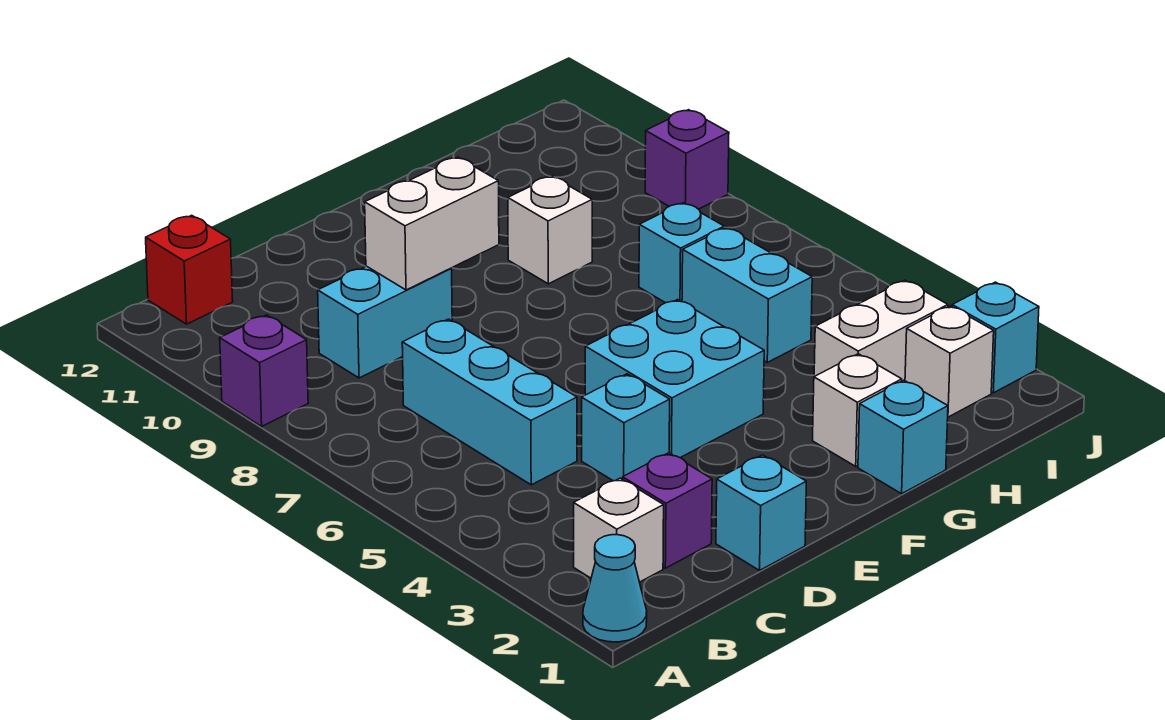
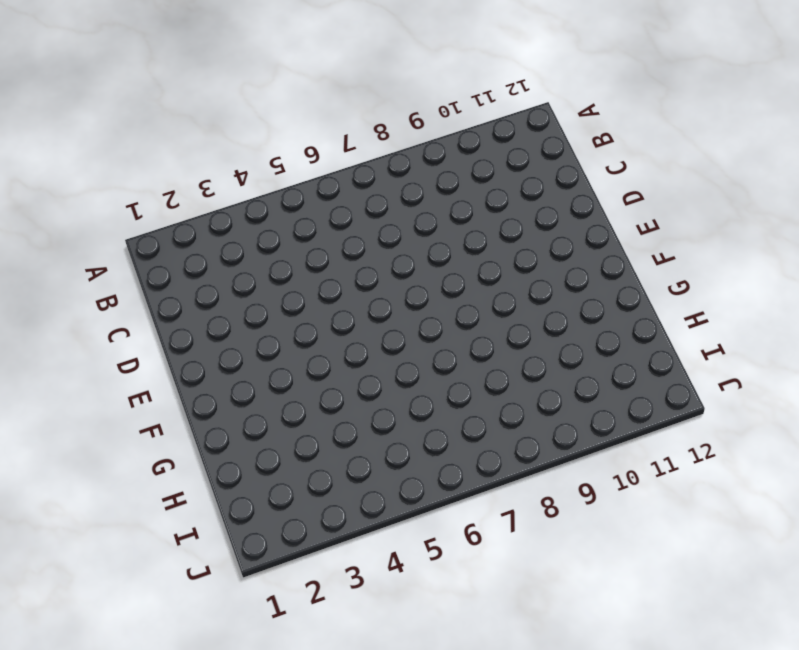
none -> cyan 1x1 cone [583,535,647,642]
none -> purple 1x1 brick [220,315,308,426]
none -> white 1x1 brick [574,478,664,582]

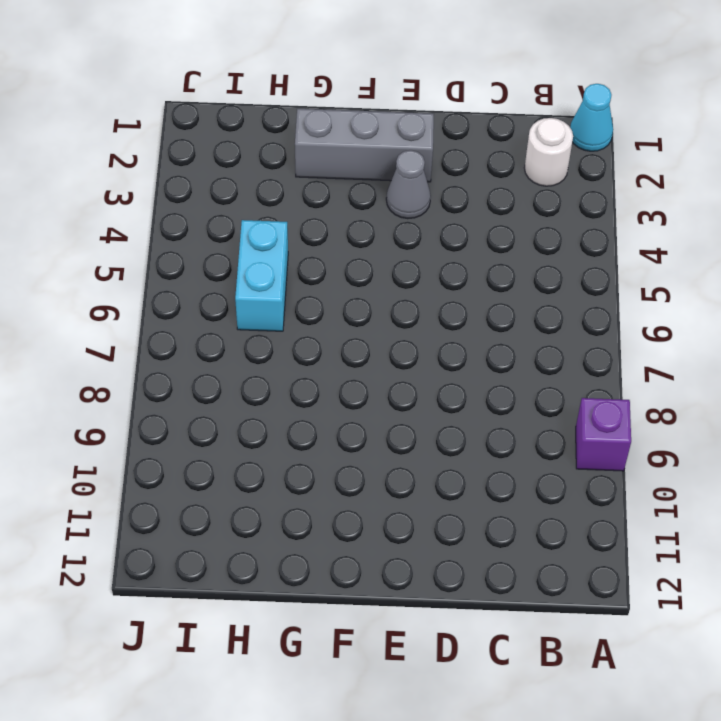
white 1x1 round brick [524,118,573,186] -> white 1x1 brick [574,478,664,582]
grey 1x3 brick [295,109,434,182] -> white 1x1 brick [813,354,902,466]
grey 1x1 cone [386,150,431,219] -> none
none -> red 1x1 brick [146,215,233,324]
none -> purple 1x1 brick [623,453,712,568]
none -> cyan 1x3 brick [402,319,577,485]

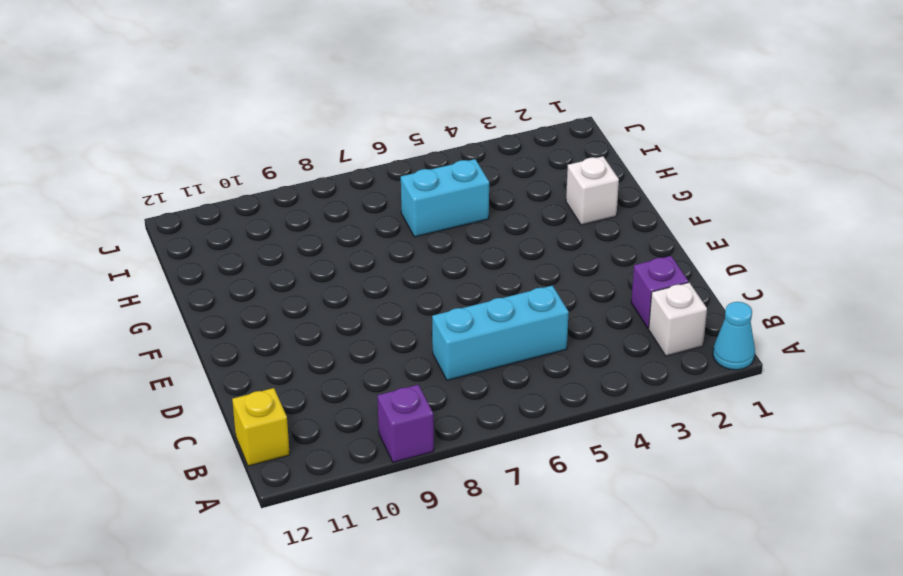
yellow 1x1 brick [232,388,290,466] -> red 1x1 brick [146,215,233,324]
none -> cyan 1x2 brick [318,266,452,378]
none -> cyan 1x1 brick [716,455,806,570]
none -> cyan 1x1 brick [582,374,670,481]

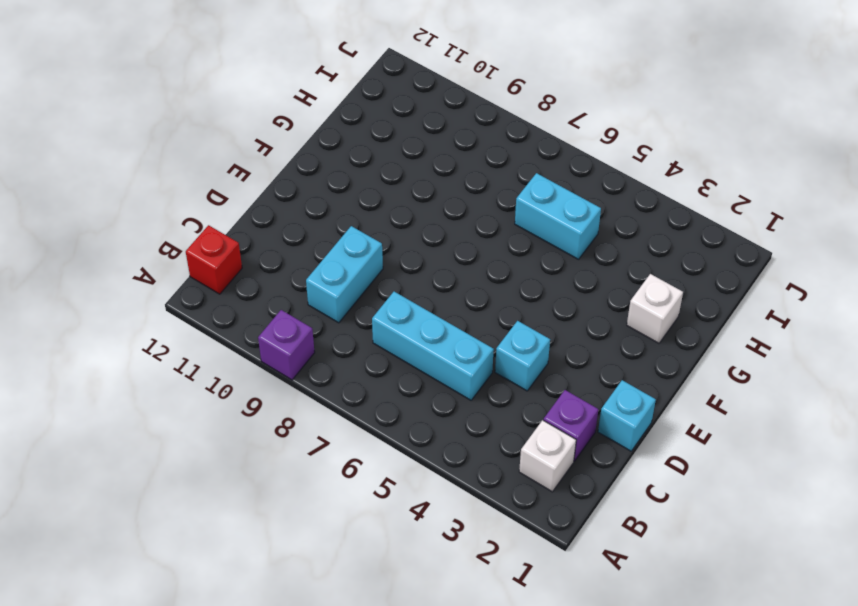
none -> cyan 1x1 cone [583,535,647,642]
none -> cyan 2x2 brick [585,300,764,458]
none -> cyan 1x1 brick [858,380,948,494]

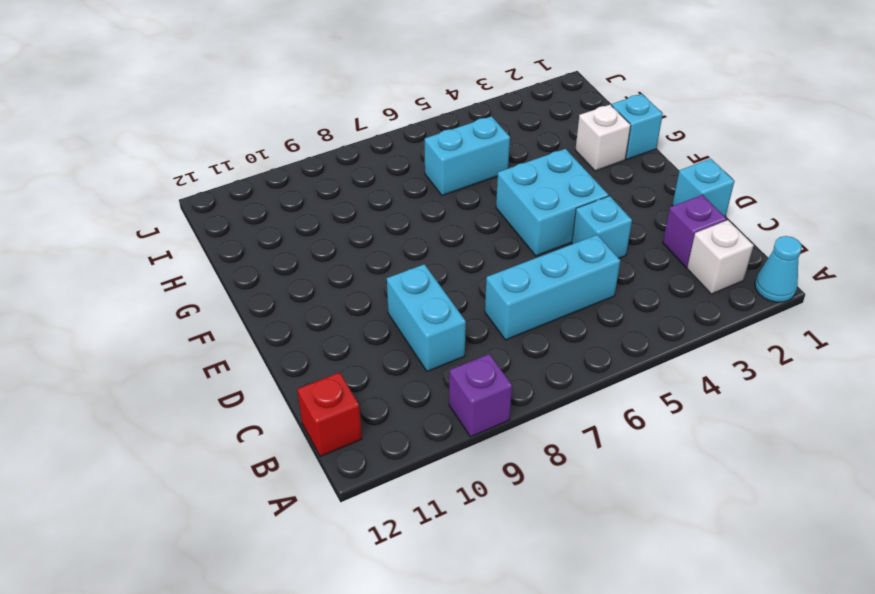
none -> white 1x1 brick [508,176,592,284]
none -> white 1x2 brick [814,280,948,381]
none -> cyan 1x1 brick [639,203,724,303]

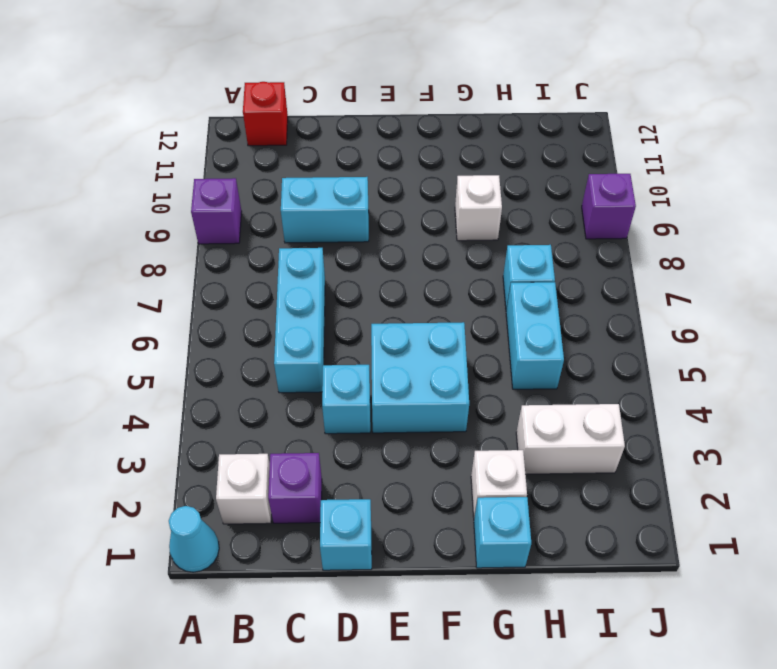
none -> white 1x1 brick [905,306,994,417]
none -> cyan 1x1 brick [952,282,1039,393]
none -> white 1x2 brick [365,157,499,290]

